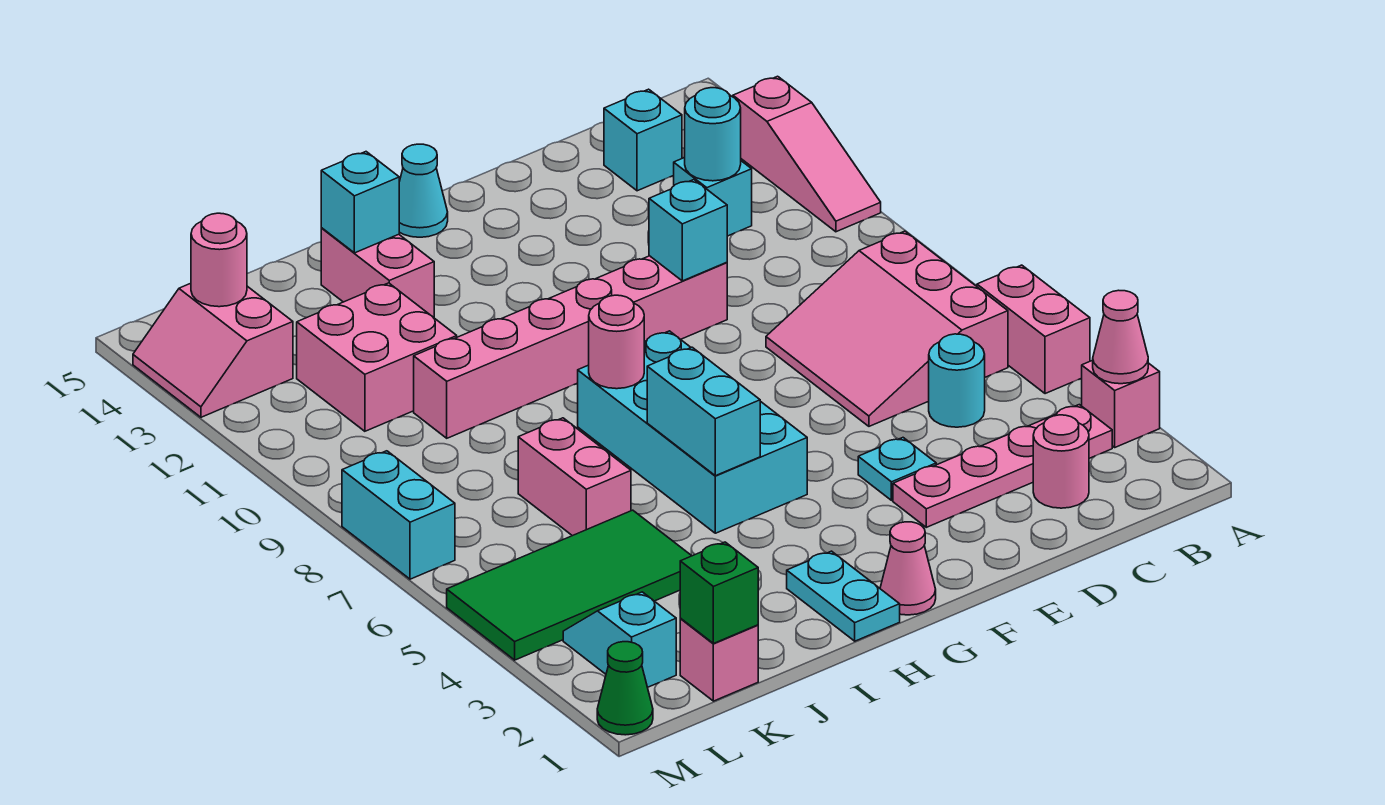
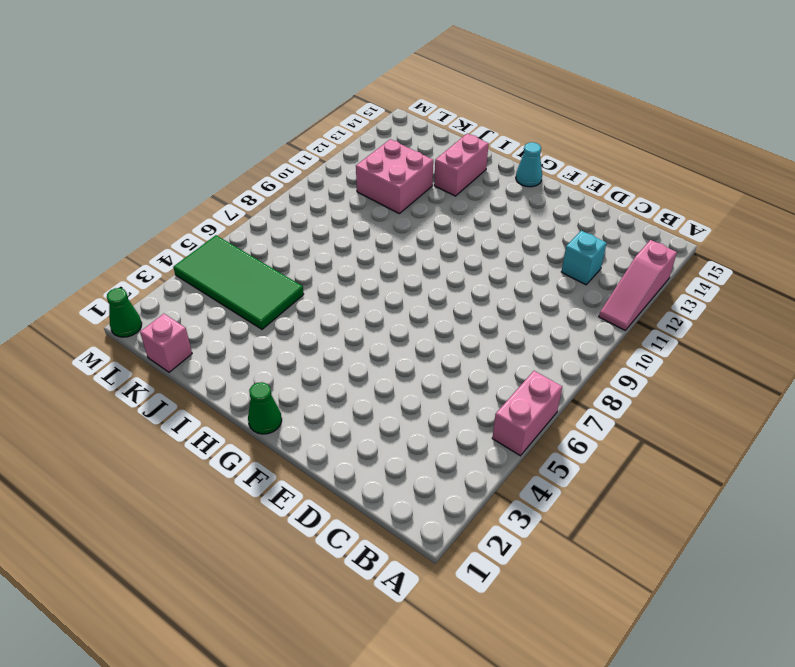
green 1x1 cone [248,382,282,434] -> pink 1x1 cone [880,522,936,615]
none -> pink 1x1 brick [1082,360,1160,447]
none -> pink 1x4 plate [893,405,1112,527]
none -> pink 3x3 slope [766,231,1008,426]
none -> pink 1x1 round brick [1033,415,1089,508]

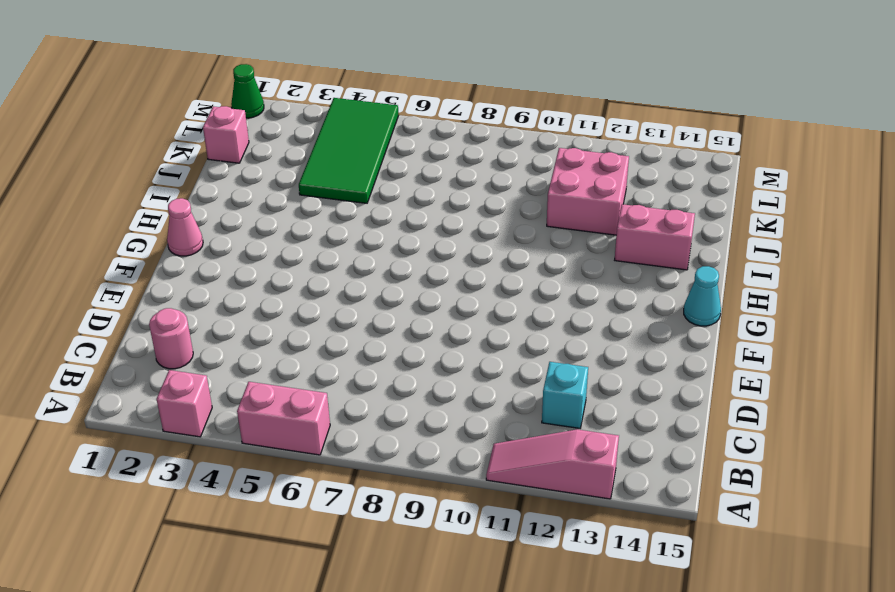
none -> pink 1x4 plate [893,405,1112,527]
none -> pink 3x3 slope [766,231,1008,426]
none -> cyan 1x1 round brick [929,334,985,427]
none -> cyan 1x1 brick [604,89,682,191]

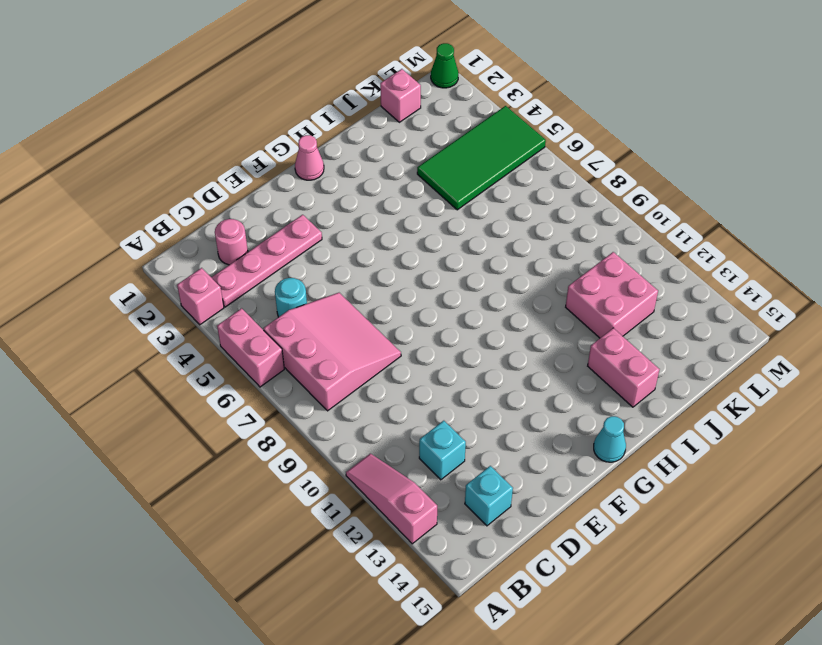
none -> cyan 1x1 plate [858,438,936,500]
none -> pink 1x6 brick [414,256,727,438]
none -> cyan 2x4 brick [578,331,807,533]
none -> cyan 1x2 plate [787,551,900,641]

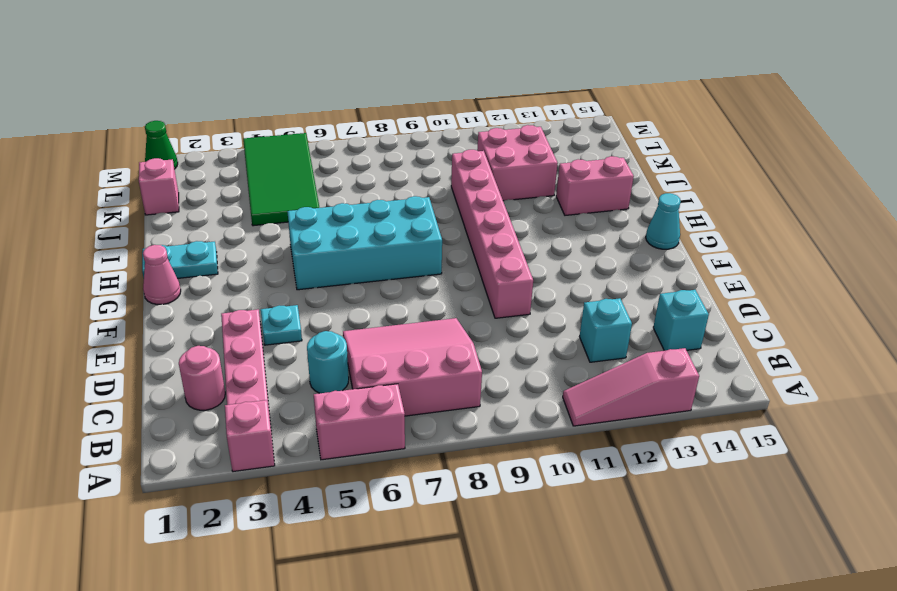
none -> pink 1x2 brick [518,418,631,536]
none -> cyan 1x2 slope [563,592,676,687]
none -> pink 2x2 slope [133,283,293,417]
none -> cyan 1x2 brick [342,451,455,579]

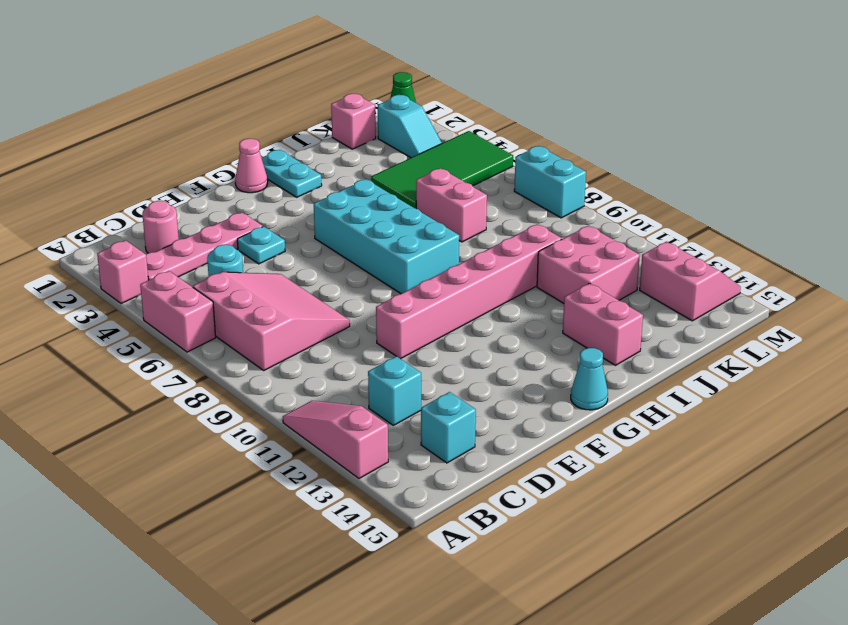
none -> pink 1x1 cone [1093,290,1148,384]
none -> cyan 1x1 round brick [685,88,741,181]
none -> cyan 1x1 brick [649,180,727,281]
none -> cyan 1x2 brick [647,347,760,476]

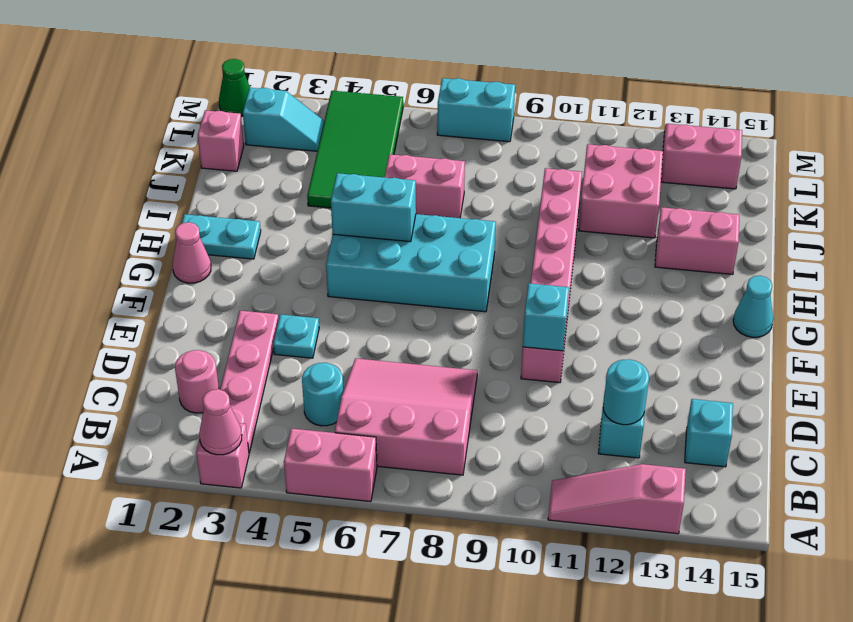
none -> pink 1x1 round brick [589,295,644,389]
none -> cyan 1x1 brick [321,152,399,253]
none -> green 1x1 brick [680,542,758,644]
none -> pink 1x1 round brick [191,213,247,307]

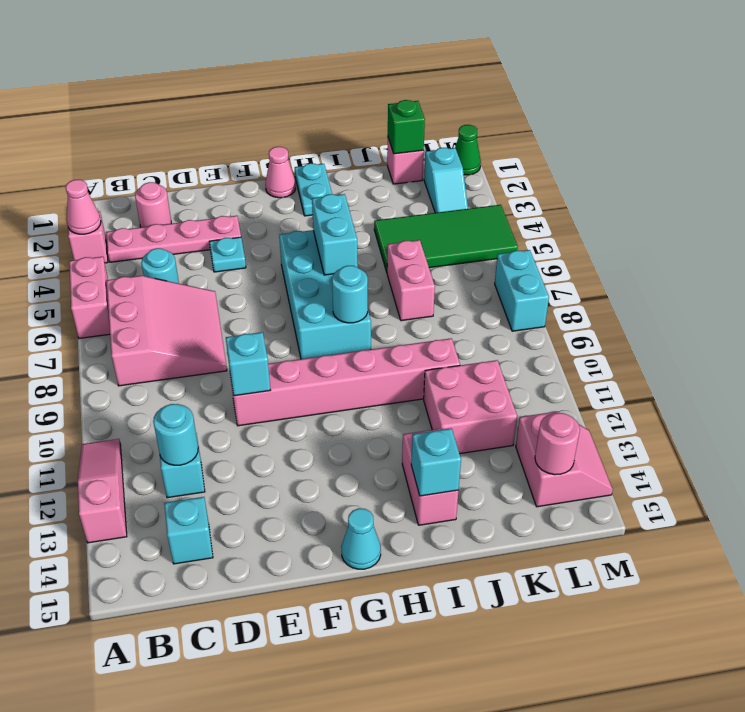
cyan 1x1 round brick [332,266,368,323] -> pink 1x1 round brick [589,295,644,389]

